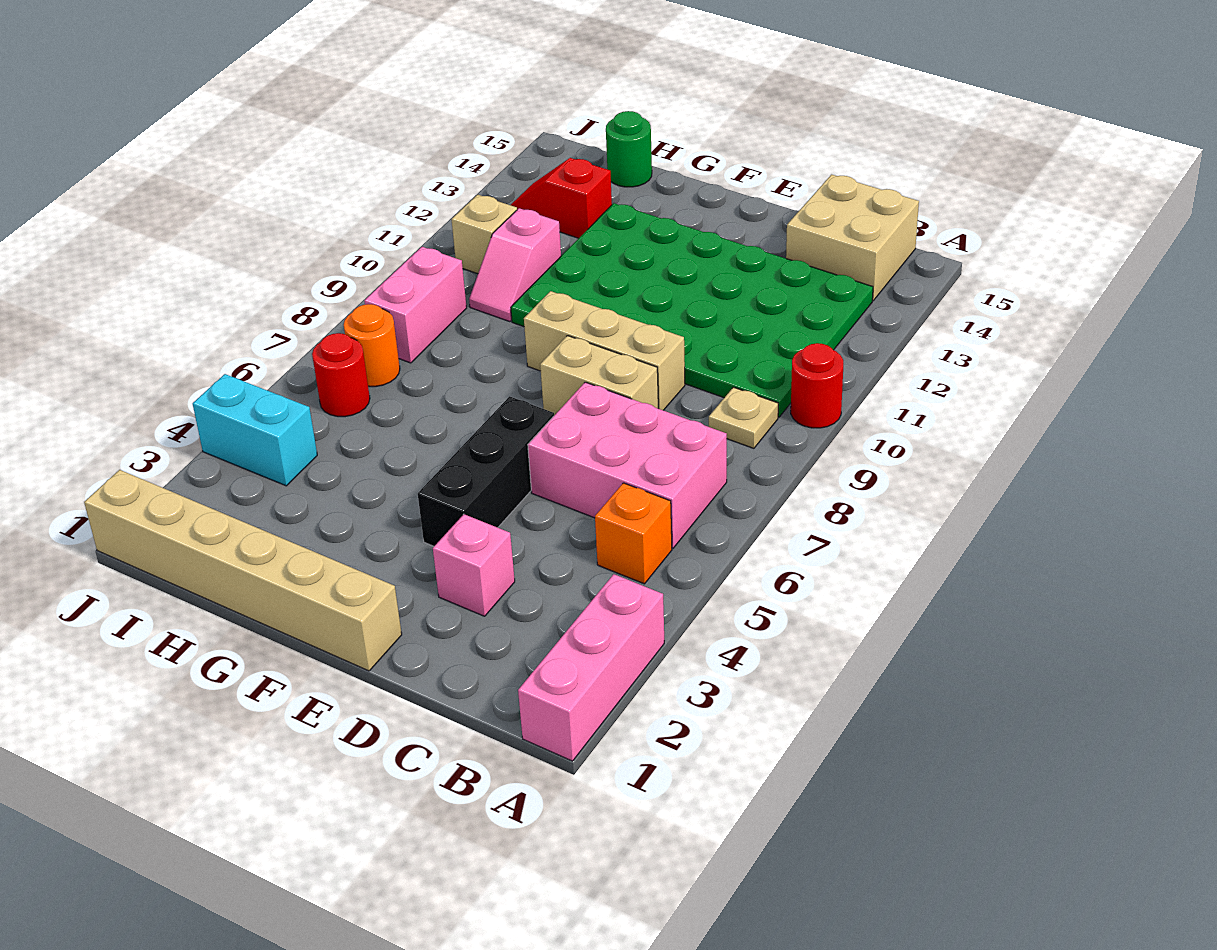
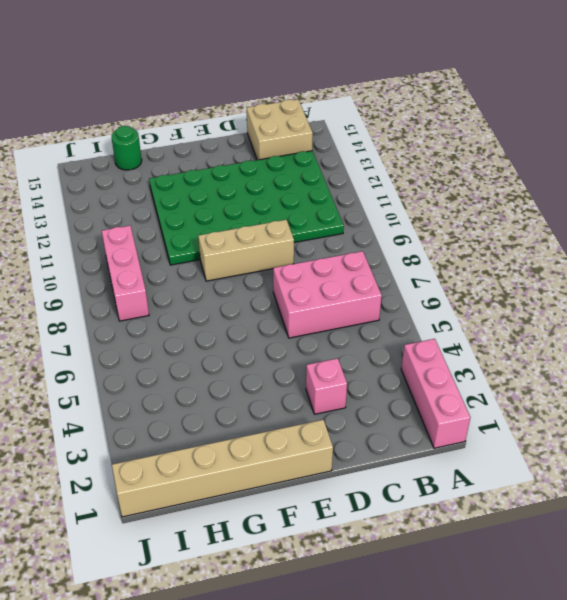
pink 1x3 brick [102,226,149,321] -> pink 1x2 brick [364,247,467,363]
none -> red 1x1 round brick [791,343,843,428]
none -> orange 1x1 brick [595,483,672,584]
none -> tan 1x1 plate [709,387,778,448]

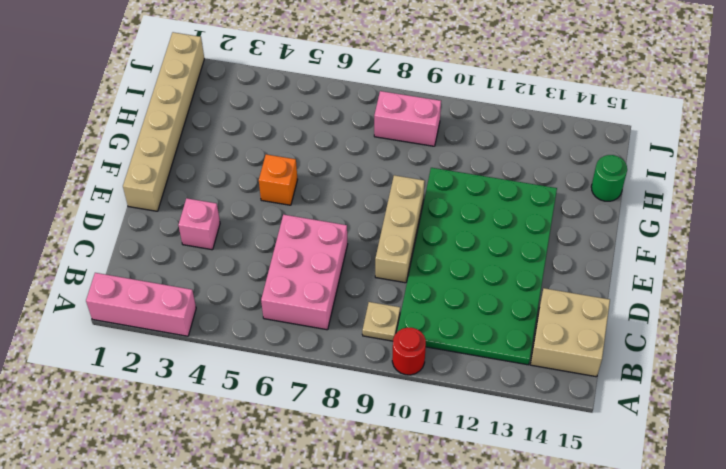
orange 1x1 brick [259,154,298,205] -> orange 1x1 brick moved to [595,483,672,584]
none -> tan 1x2 brick [540,336,658,415]
none -> black 1x3 brick [418,396,554,546]
none -> pink 1x2 slope [469,208,561,322]

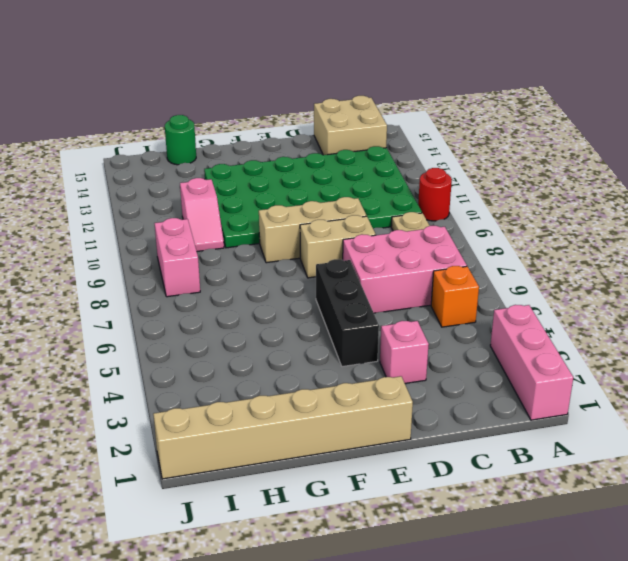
none -> red 1x2 slope [511,158,612,238]
none -> cyan 1x2 brick [193,374,317,486]
none -> red 1x1 round brick [312,333,370,417]

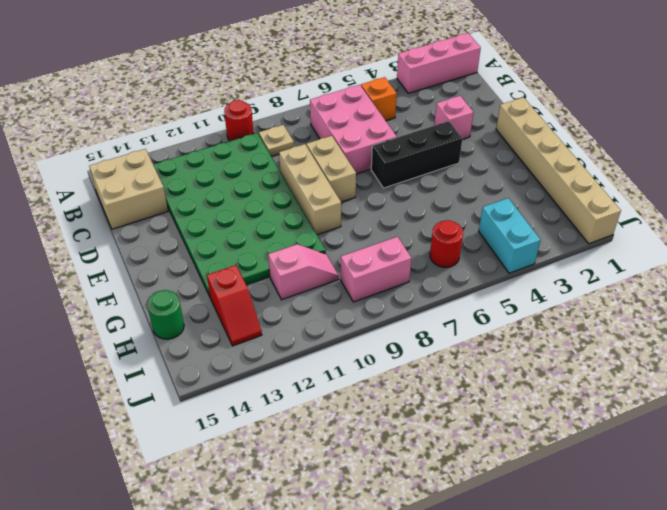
none -> orange 1x1 round brick [344,304,400,387]
none -> tan 1x1 brick [451,195,517,274]

